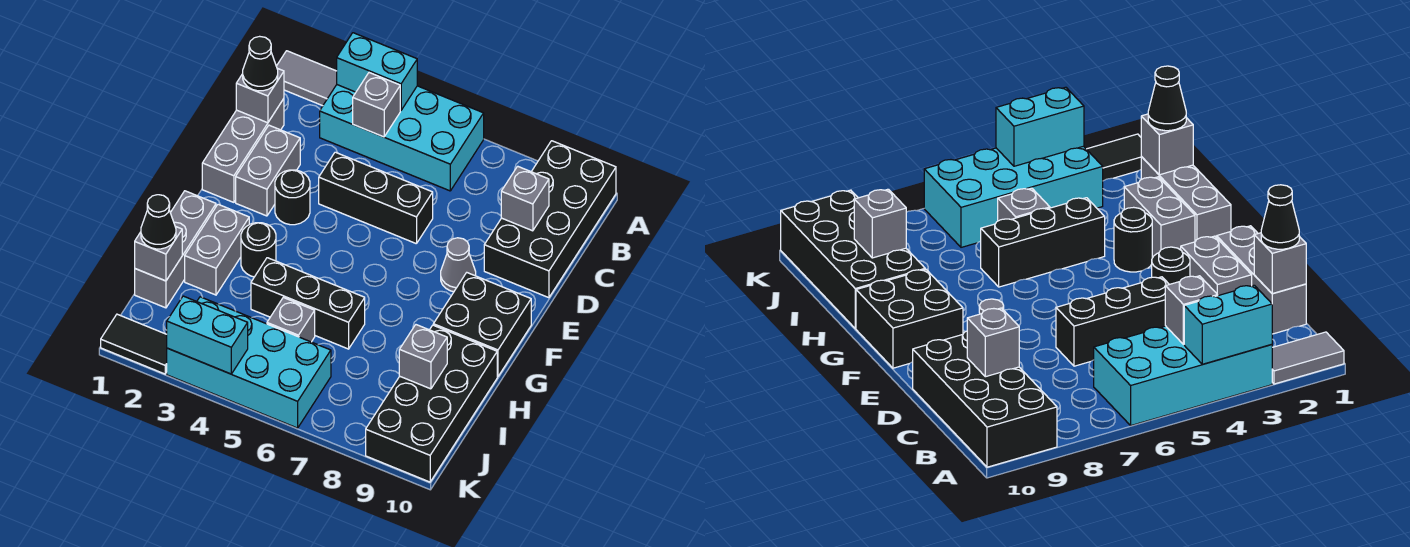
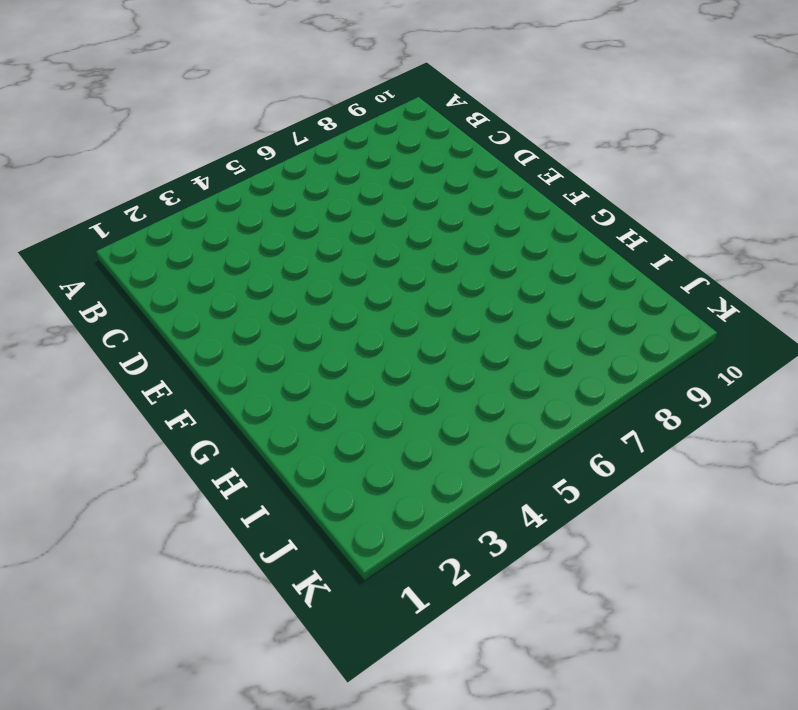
none -> grey 1x2 tile [276,51,337,106]
none -> cyan 2x4 brick [320,85,484,191]
none -> black 2x4 brick [484,141,616,298]

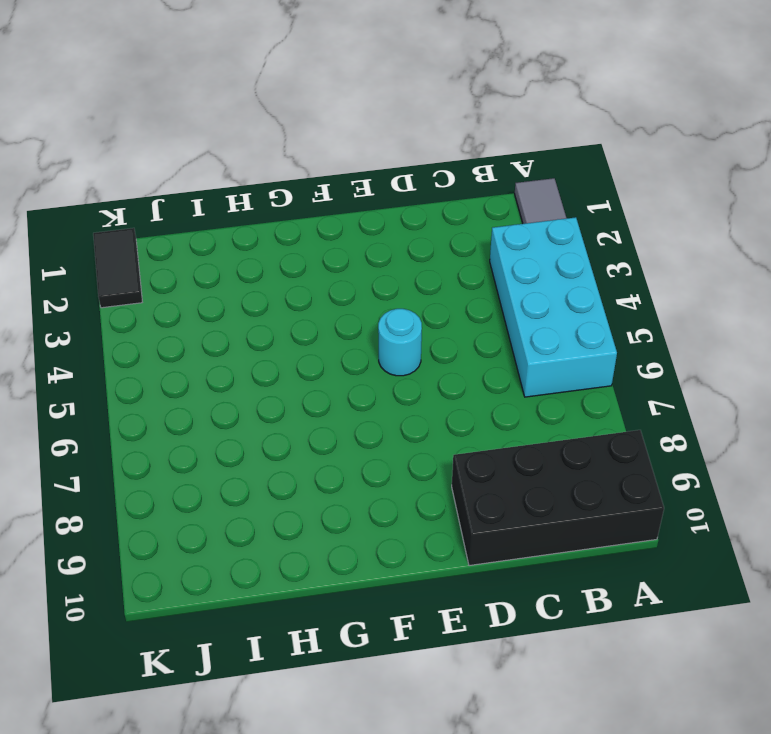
cyan 1x1 round brick [378,309,422,376] -> none
none -> grey 1x3 brick [202,99,284,202]
none -> grey 1x2 brick [236,125,300,216]
none -> black 1x3 brick [319,152,433,244]

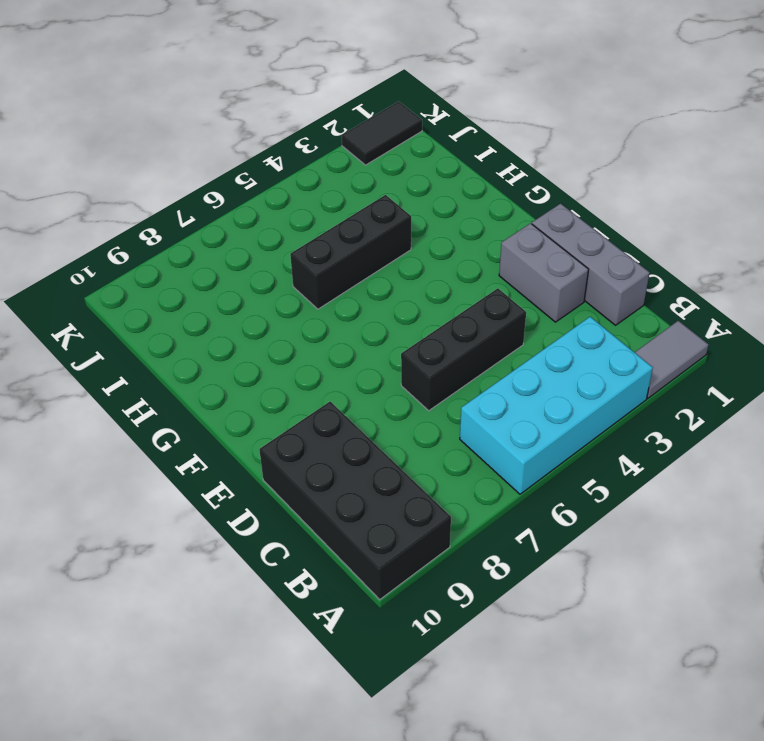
none -> black 1x1 round brick [275,170,310,225]
none -> grey 1x1 cone [441,238,476,292]
none -> black 2x2 brick [433,273,531,377]

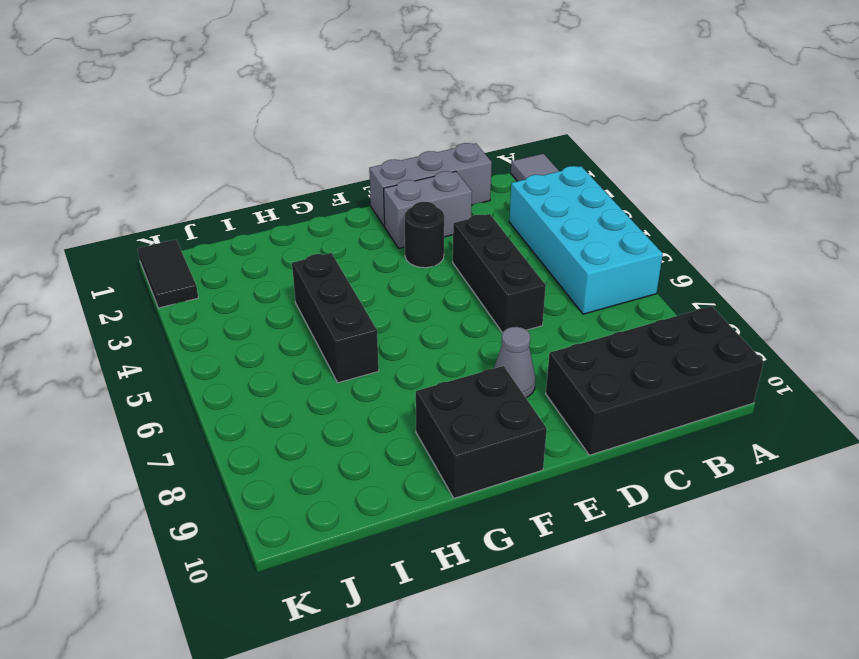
none -> grey 1x3 brick [135,191,216,308]
none -> grey 1x2 brick [185,204,249,295]
none -> black 1x1 round brick [241,223,276,277]

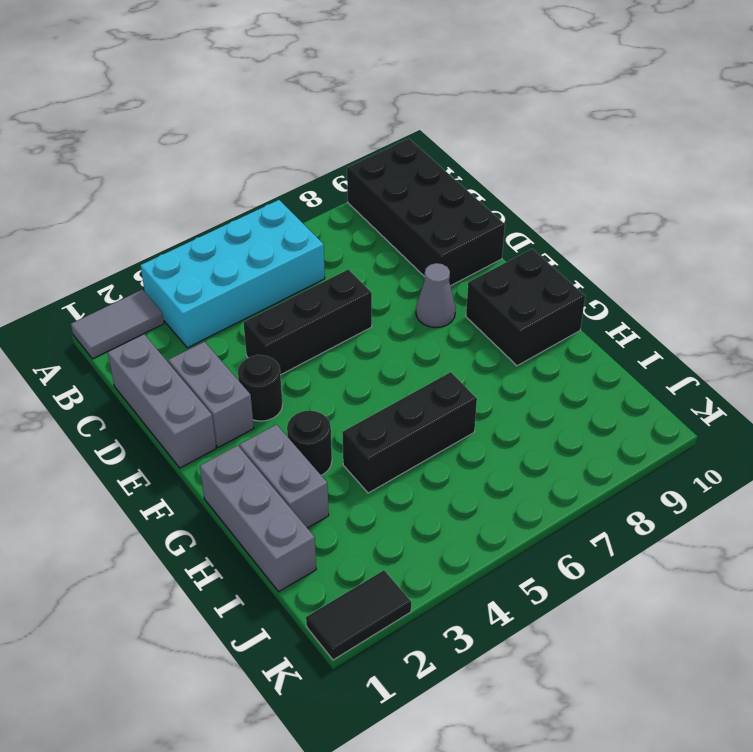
none -> black 2x4 brick [366,325,497,482]
none -> grey 1x1 brick [267,297,315,342]
none -> cyan 2x4 brick [167,297,331,428]

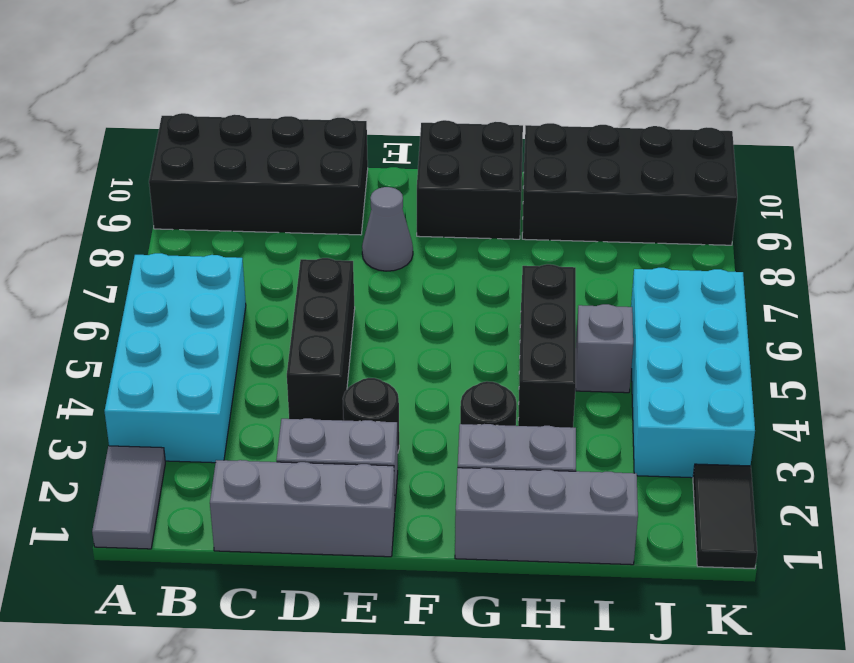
none -> cyan 1x2 brick [337,33,417,110]
none -> grey 1x1 brick [353,73,400,137]
none -> grey 1x1 brick [236,68,284,123]

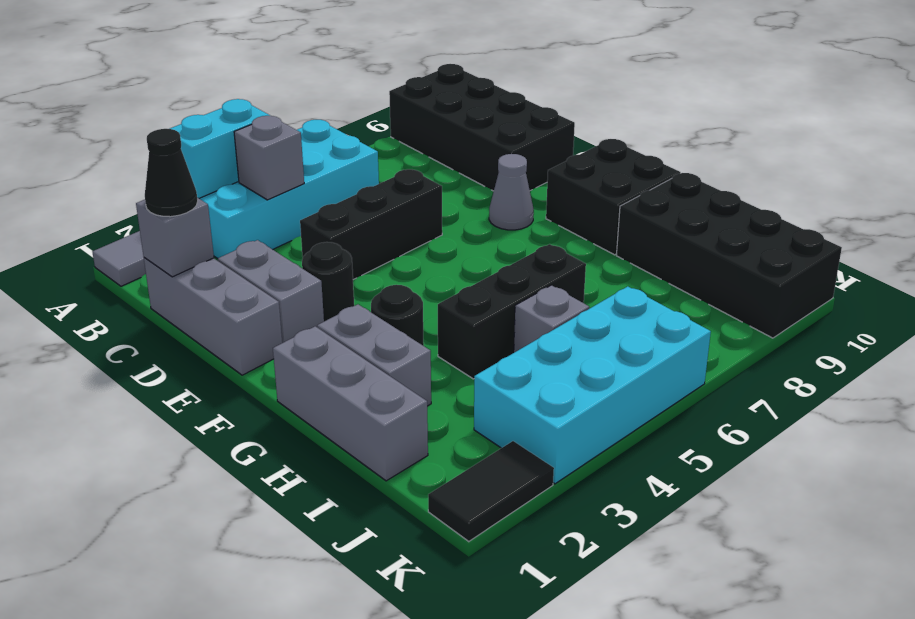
none -> grey 1x1 brick [501,166,549,231]
none -> grey 1x1 brick [135,227,182,281]
none -> grey 1x1 brick [399,325,447,389]

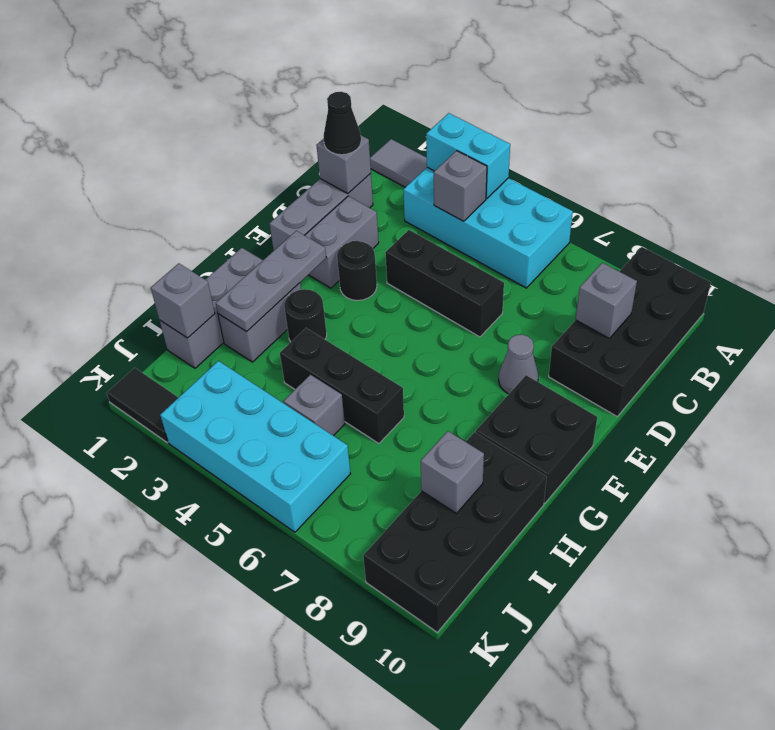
grey 1x3 plate [216,231,326,332] -> none
none -> cyan 1x2 brick [167,296,248,374]
none -> black 1x1 cone [141,195,176,249]

